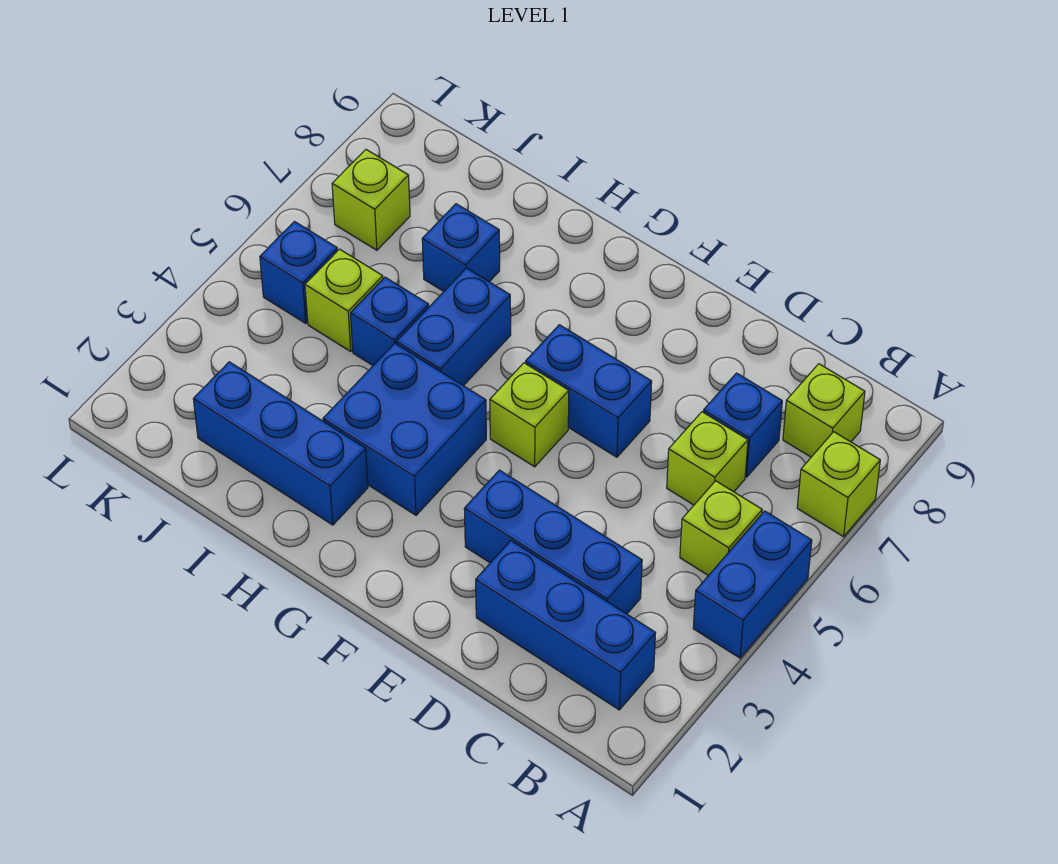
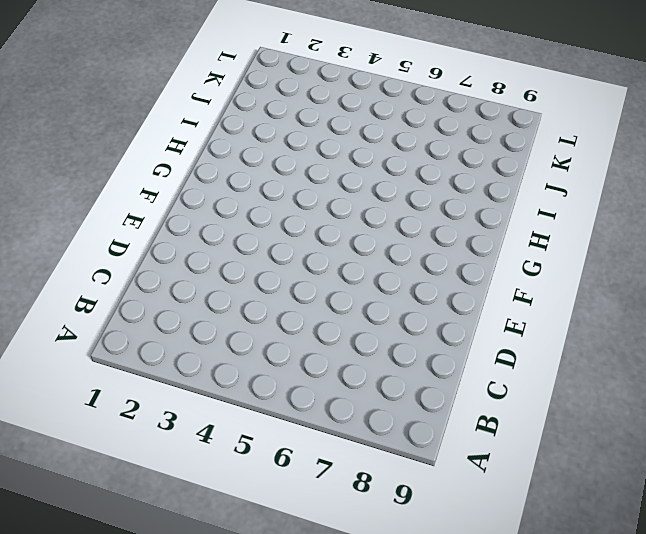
none -> blue 1x2 brick [693,511,812,658]
none -> lime 1x1 brick [797,432,880,537]
none -> blue 1x3 brick [476,541,655,710]

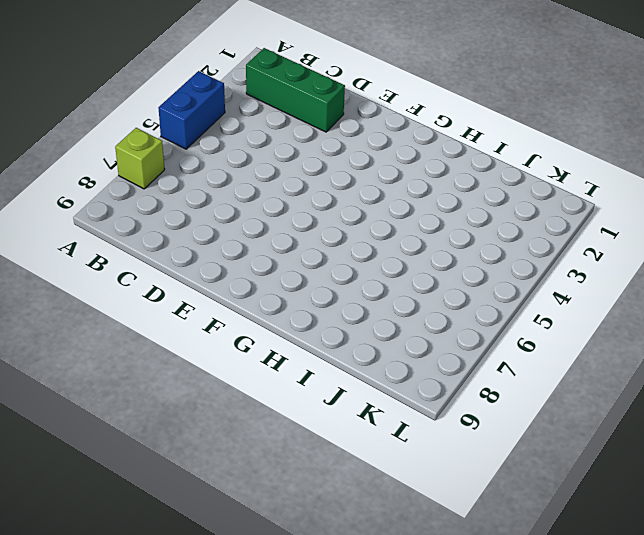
green 1x3 brick [246,48,345,132] -> blue 1x3 brick [476,541,655,710]
none -> lime 1x1 brick [680,481,762,576]
none -> lime 1x1 brick [783,364,865,457]
none -> blue 1x3 brick [464,470,642,614]

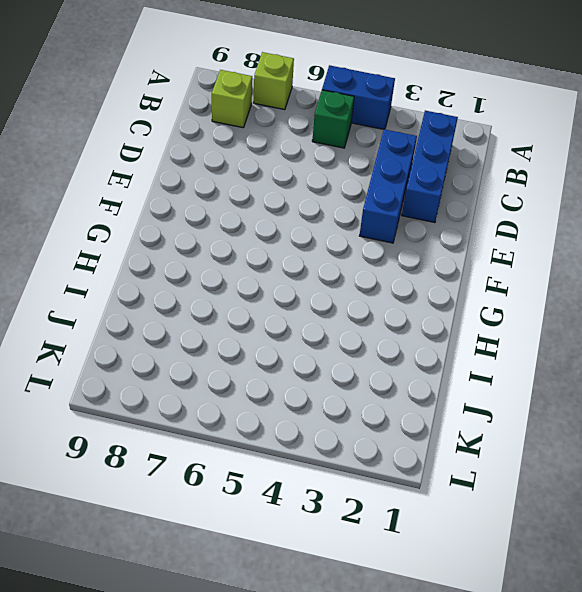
green 1x1 brick [312,90,354,148] -> lime 1x1 brick [680,481,762,576]
none -> lime 1x1 brick [667,412,748,505]
none -> blue 1x1 brick [703,373,782,477]
none -> blue 1x2 brick [526,325,652,457]

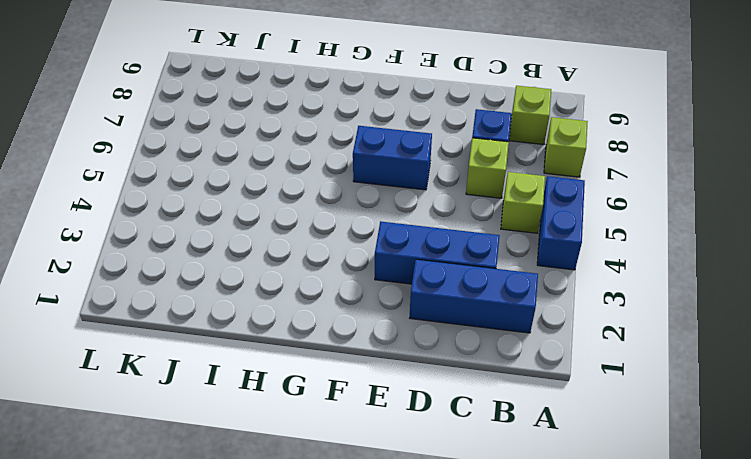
none -> lime 1x1 brick [490,363,569,467]
none -> blue 2x2 brick [323,343,486,515]
none -> blue 1x3 brick [193,362,368,525]

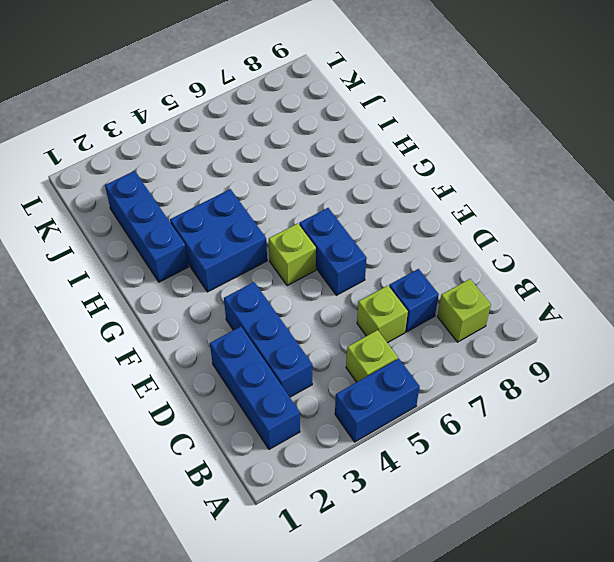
none -> lime 1x1 brick [797,432,880,537]
none -> blue 1x2 brick [397,268,511,386]
none -> blue 1x1 brick [351,277,429,365]

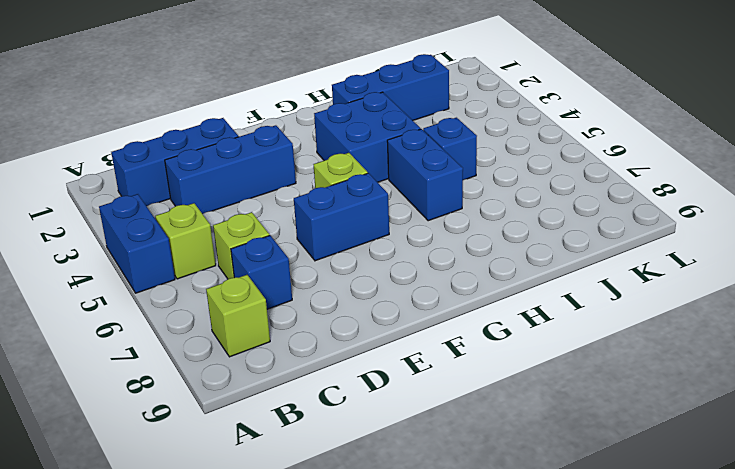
none -> lime 1x1 brick [797,432,880,537]
none -> blue 1x1 brick [422,204,500,291]
none -> lime 1x1 brick [305,249,383,351]

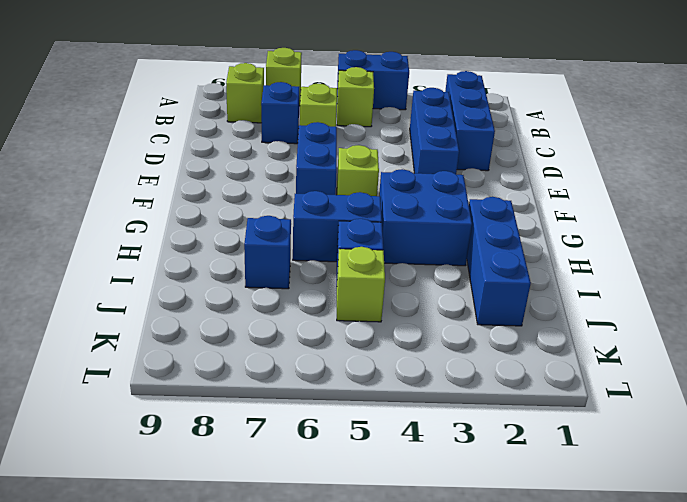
none -> blue 1x1 brick [260,222,337,323]
none -> lime 1x1 brick [332,150,410,250]

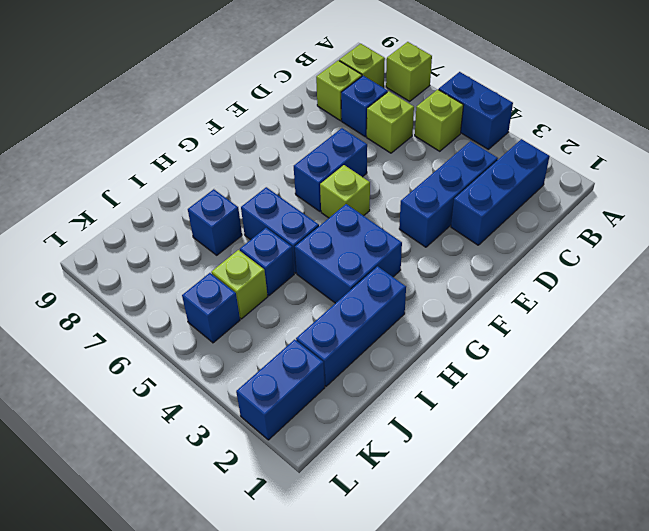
lime 1x1 brick [316,60,362,121] -> lime 1x1 brick moved to [332,150,410,250]
blue 1x2 brick [236,340,325,440] -> none

